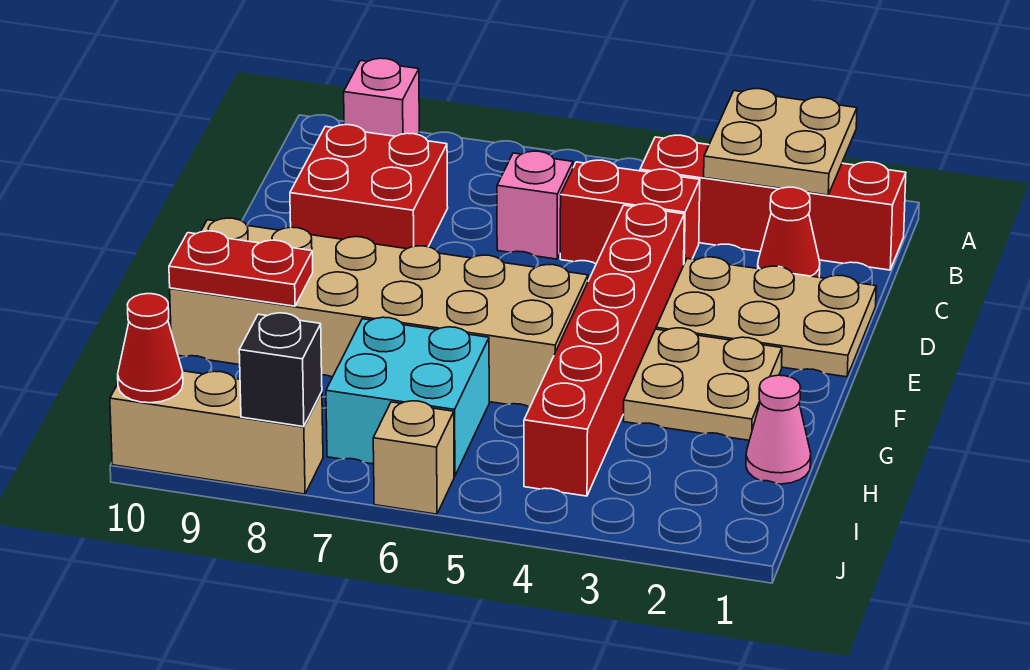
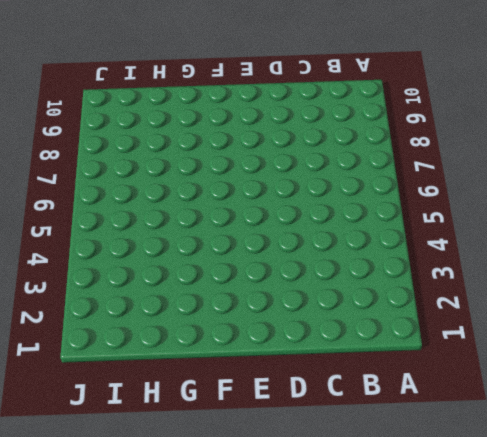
none -> pink 1x1 brick [344,58,419,136]
none -> red 1x4 brick [640,135,906,270]
none -> red 1x1 cone [758,187,820,277]

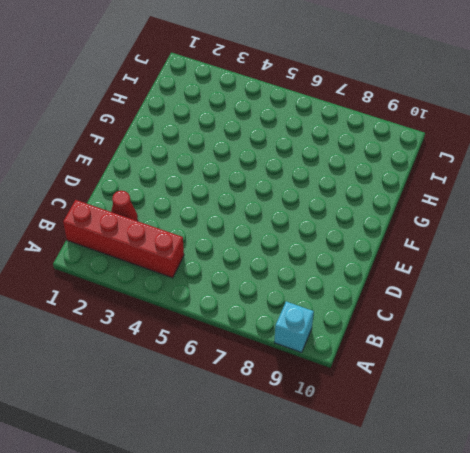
cyan 1x1 brick [274,302,314,352] -> pink 1x1 brick [344,58,419,136]
none -> red 1x2 brick [560,160,700,264]
none -> pink 1x1 brick [497,151,573,259]
none -> red 2x2 brick [290,125,448,249]

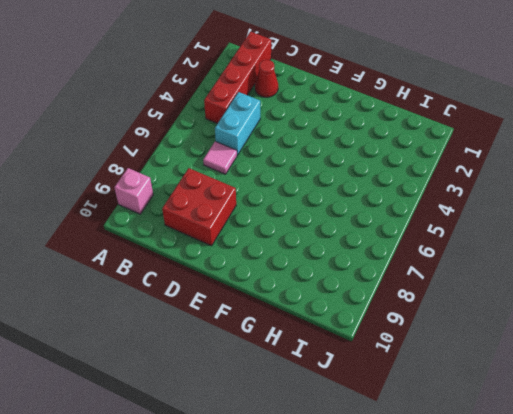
cyan 1x2 brick [215,92,260,155] -> red 1x2 brick [560,160,700,264]
pink 1x1 tile [203,141,237,174] -> pink 1x1 brick [497,151,573,259]
none -> tan 2x3 plate [656,257,876,377]
none -> red 1x6 brick [524,204,684,496]
none -> tan 2x2 plate [624,328,782,440]

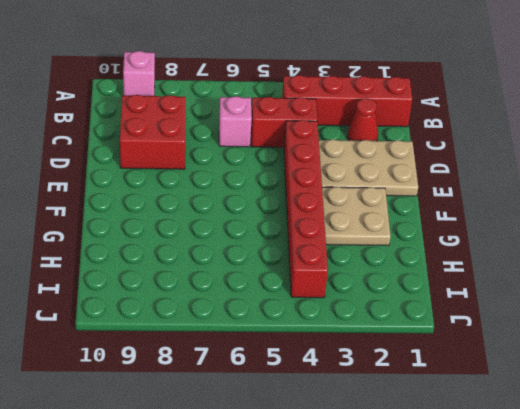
none -> tan 2x6 brick [170,218,588,407]
none -> pink 1x1 cone [746,375,811,484]
none -> cyan 2x2 brick [326,317,489,476]

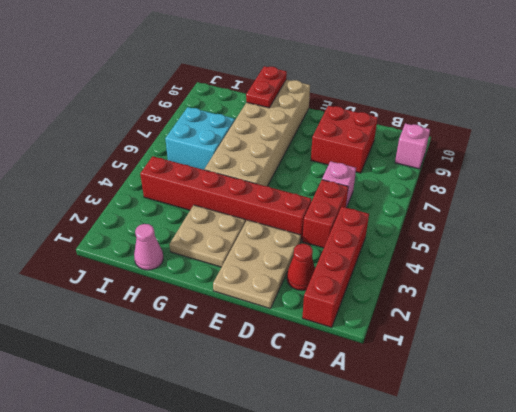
none -> tan 1x1 brick [373,401,454,514]
none -> tan 1x3 brick [110,371,323,494]
none -> tan 2x2 plate [704,89,857,195]

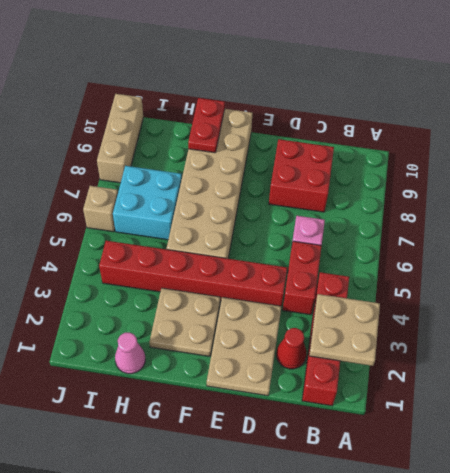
none -> pink 1x1 brick [344,58,419,136]
none -> black 1x1 brick [239,313,322,427]
none -> red 1x1 cone [118,294,183,403]

